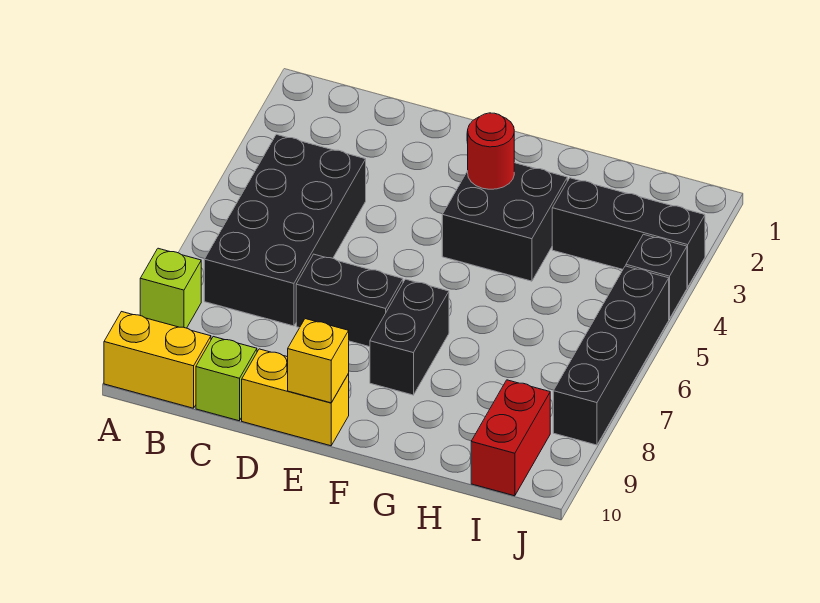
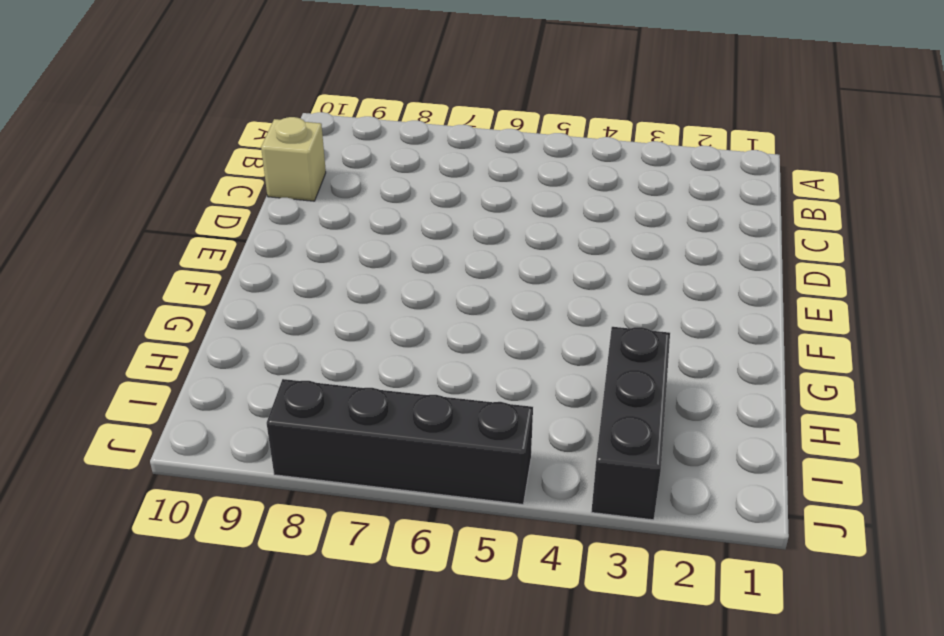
tan 1x1 brick [261,117,326,201] -> lime 1x1 brick [196,337,257,421]
none -> lime 1x1 brick [140,248,201,328]
none -> yellow 1x2 brick [104,312,211,408]
none -> black 2x4 brick [204,134,366,326]

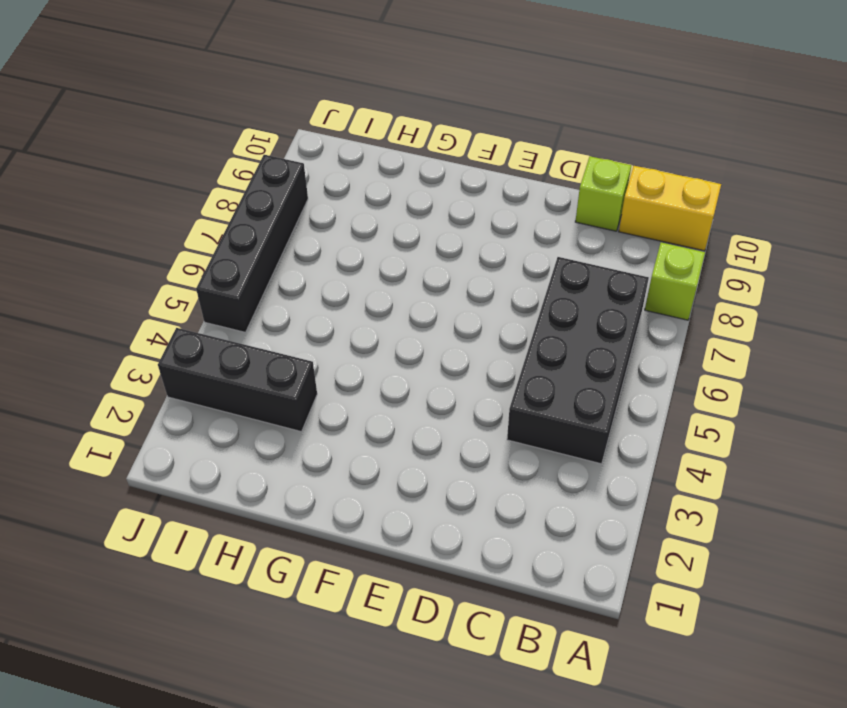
none -> black 1x2 brick [296,254,403,347]
none -> yellow 1x2 brick [242,349,349,446]
none -> black 2x2 brick [442,163,567,281]

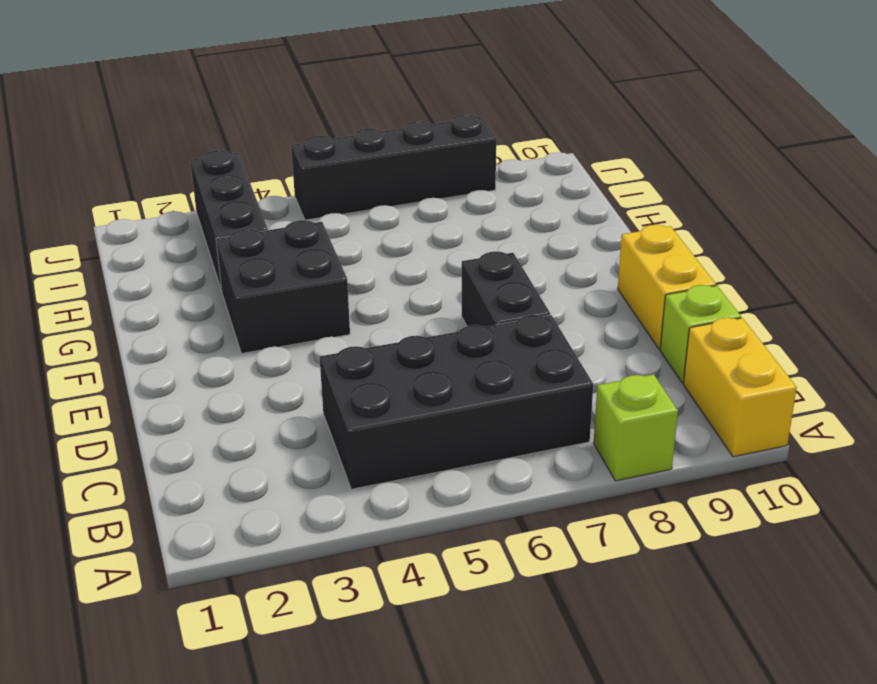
none -> black 1x2 brick [370,279,449,395]
none -> red 1x2 brick [471,380,550,496]
none -> black 1x1 brick [626,234,687,319]

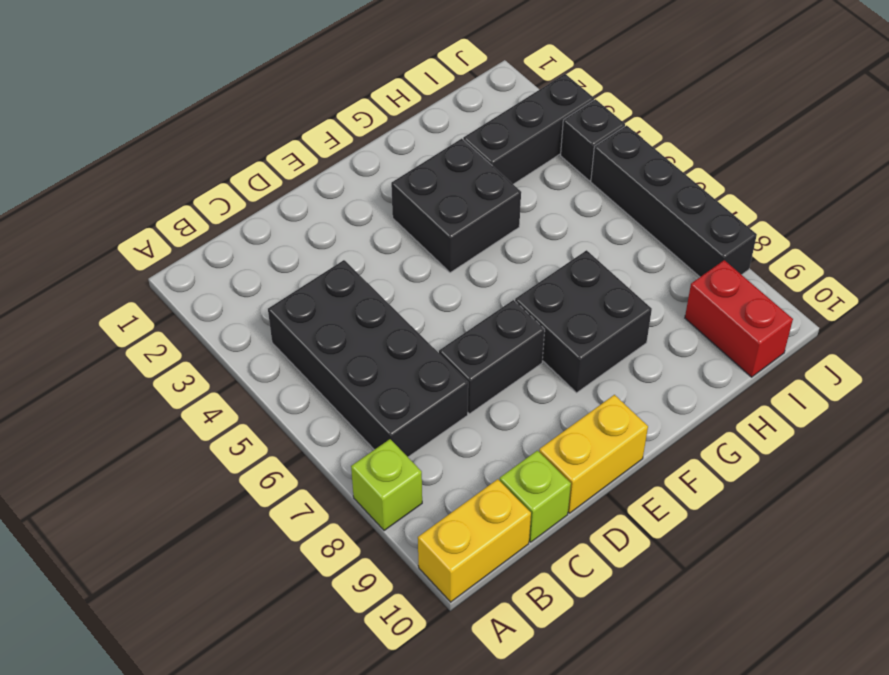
black 2x2 brick [515,250,652,393] -> black 1x2 brick [370,279,449,395]
none -> yellow 1x1 brick [288,319,349,403]
none -> red 1x1 round brick [468,113,514,189]

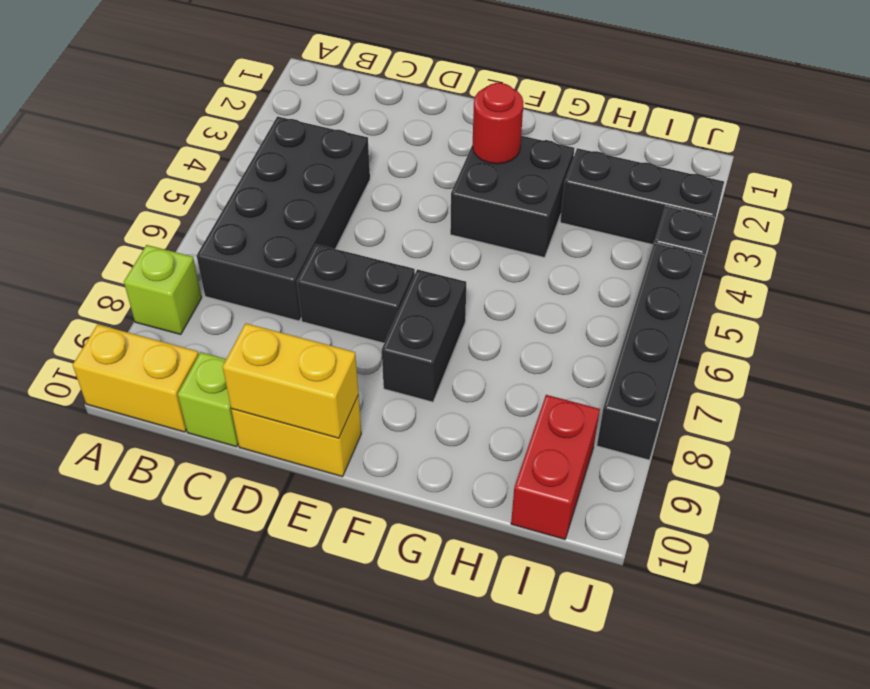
yellow 1x2 brick [223,323,358,438] -> yellow 1x1 brick [288,319,349,403]

